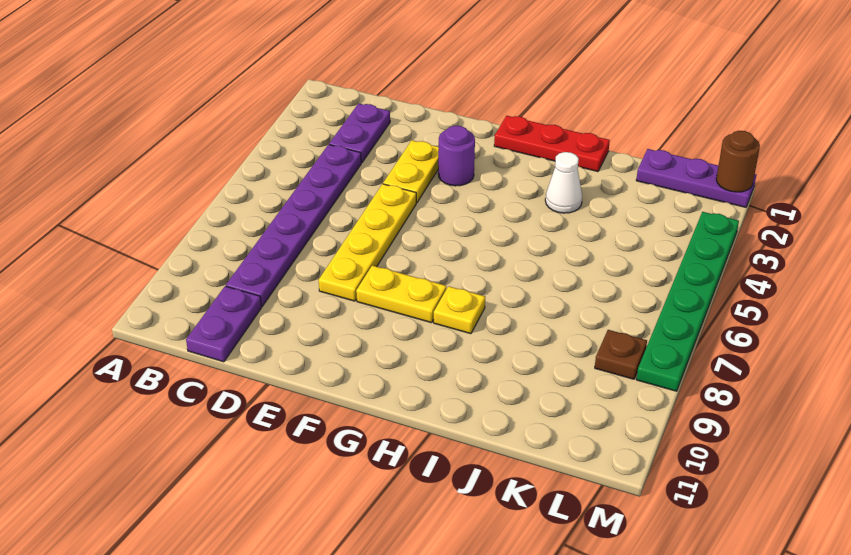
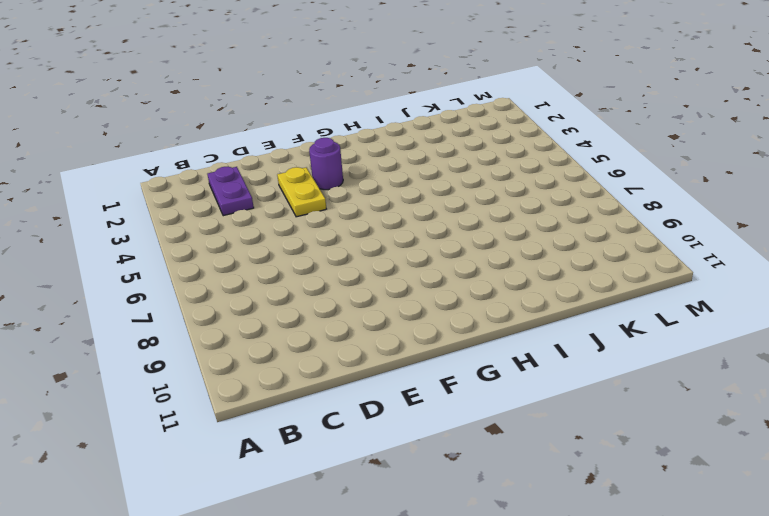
none -> purple 1x6 plate [226,145,361,306]
none -> purple 1x2 plate [186,286,262,362]
none -> yellow 1x4 plate [319,184,416,301]

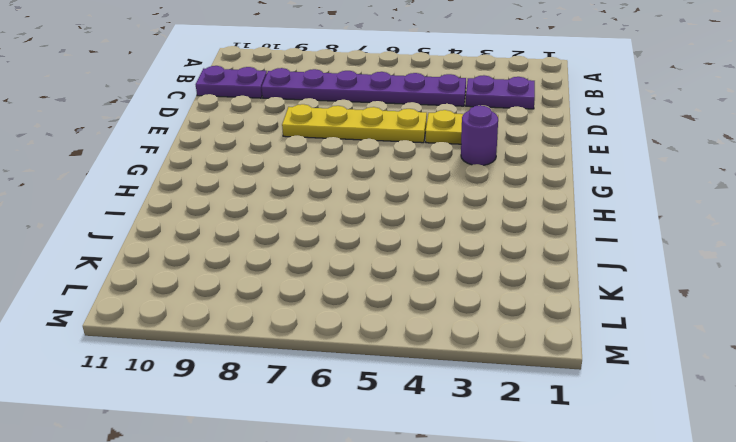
none -> yellow 1x2 plate [356,266,446,323]
none -> red 1x3 plate [494,116,610,172]
none -> yellow 1x1 plate [434,286,485,334]

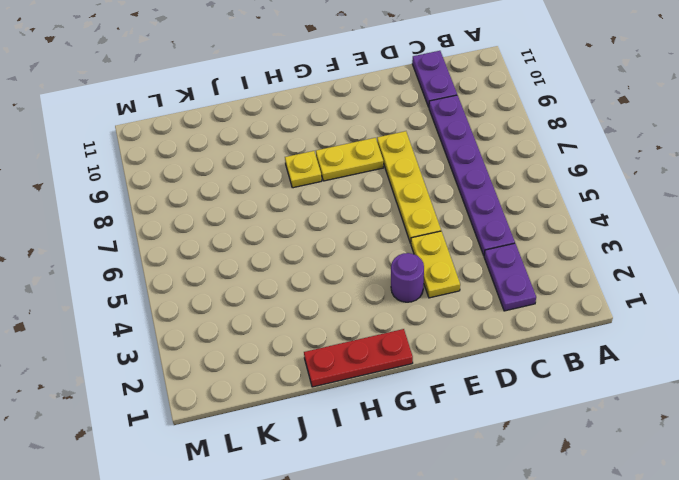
none -> white 1x1 cone [545,152,582,213]
none -> purple 1x3 plate [636,149,756,207]
none -> brown 1x1 plate [595,330,647,379]

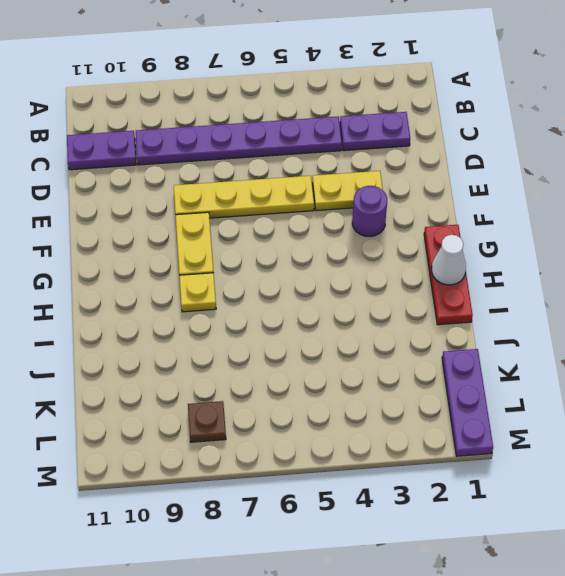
white 1x1 cone [432,235,466,285] -> white 1x1 cone moved to [545,152,582,213]
none -> green 1x6 plate [636,212,739,391]
none -> brown 1x1 round brick [716,131,760,192]

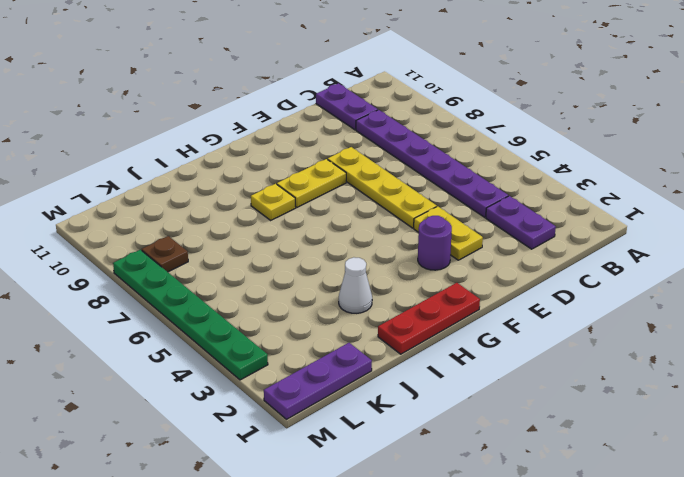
none -> brown 1x1 round brick [716,131,760,192]

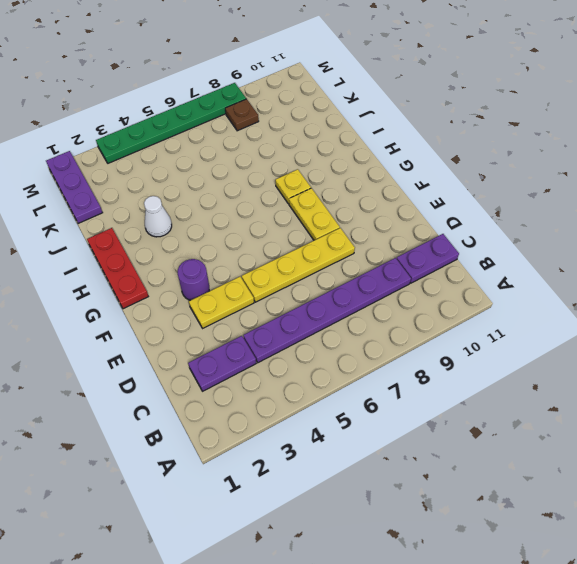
none -> brown 1x1 round brick [716,131,760,192]

